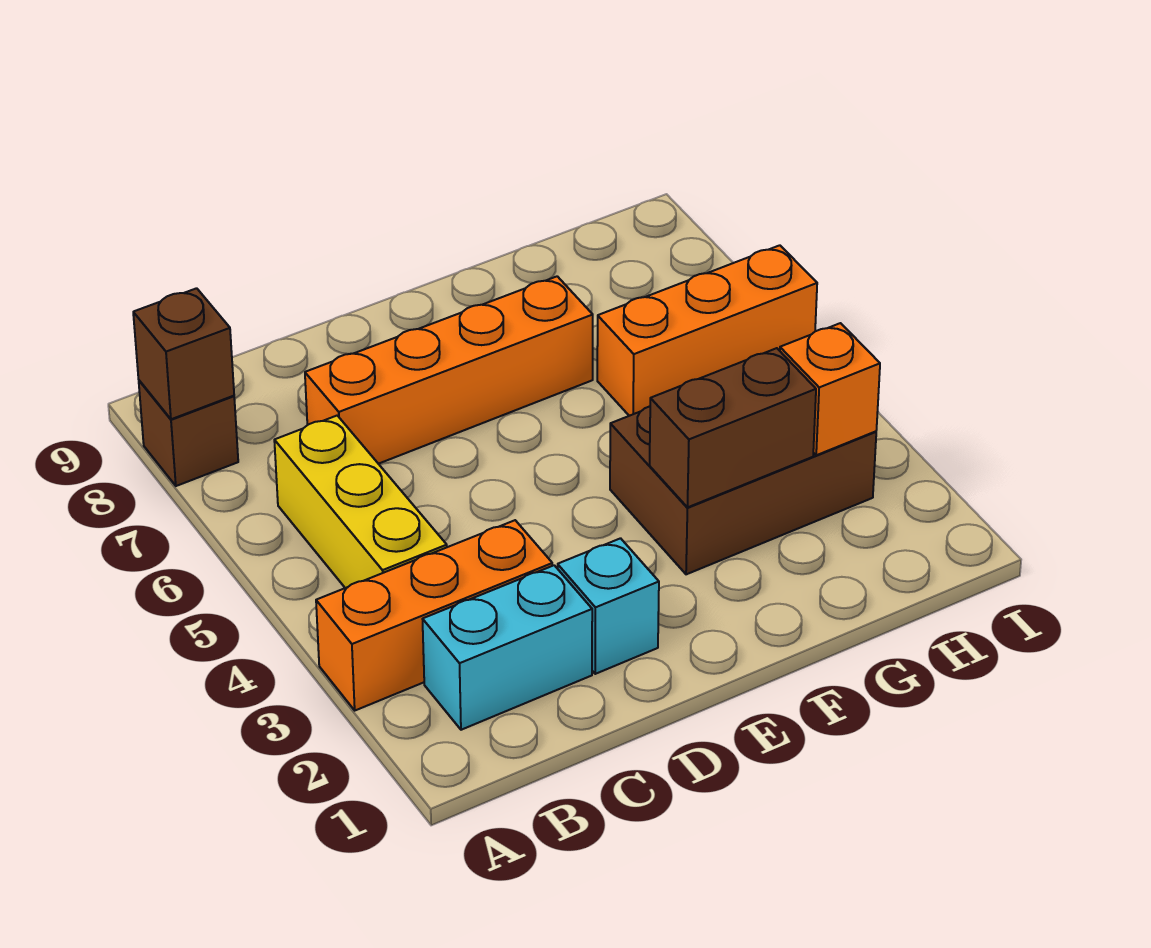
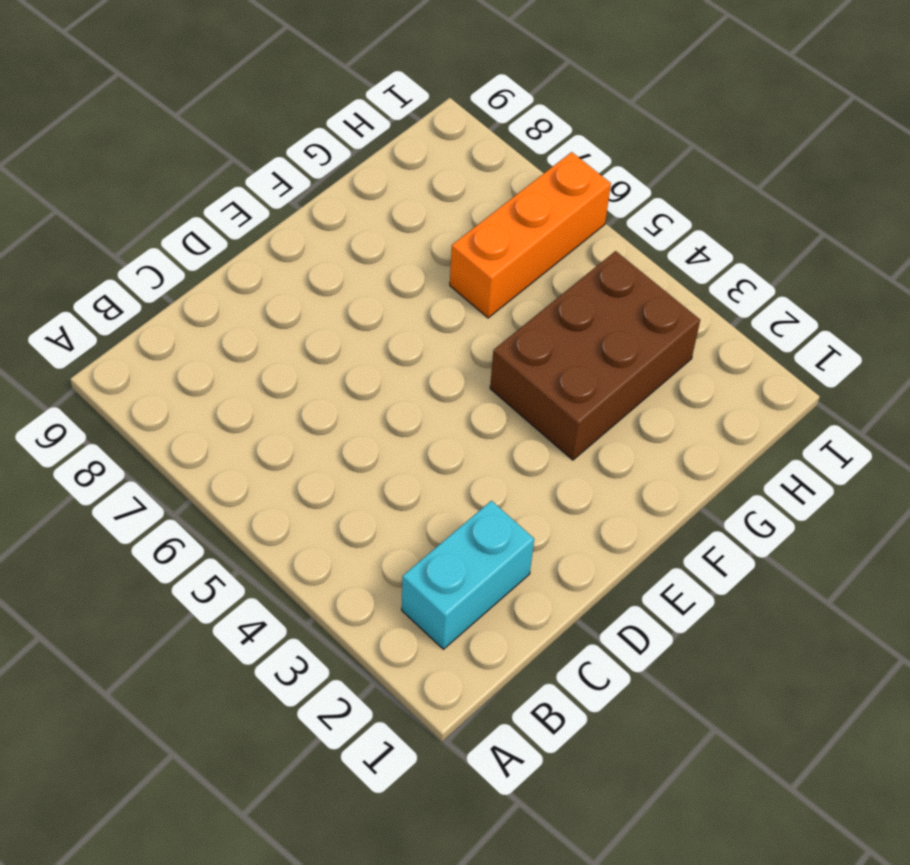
none -> orange 1x3 brick [316,520,552,710]
none -> brown 1x1 brick [139,381,238,486]

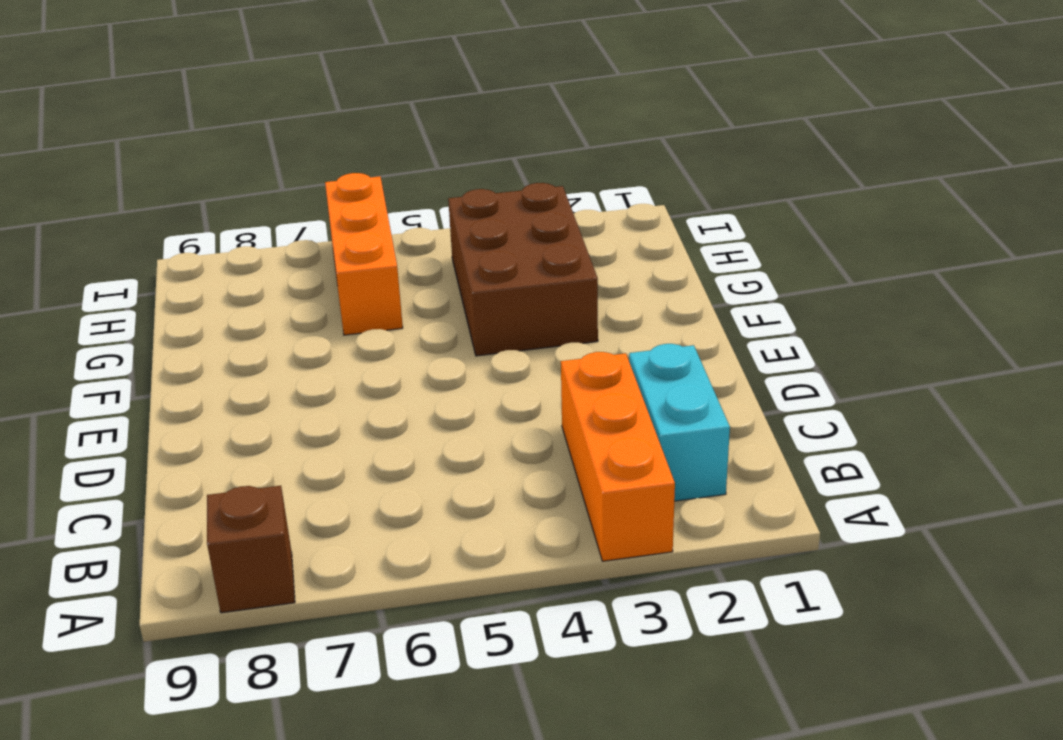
none -> yellow 1x3 brick [274,416,447,588]
none -> orange 1x4 brick [305,276,593,464]

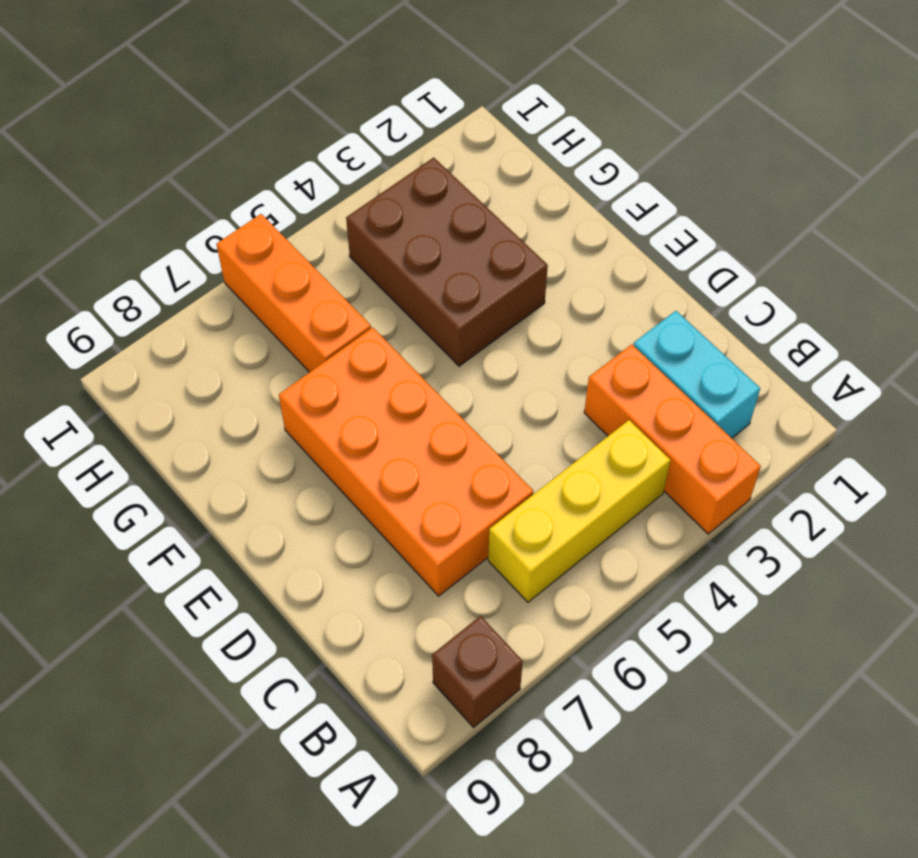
orange 2x4 brick [279,327,533,596] -> orange 1x4 brick [305,276,593,464]
none -> cyan 1x1 brick [558,538,659,674]
none -> brown 1x1 brick [133,288,234,419]

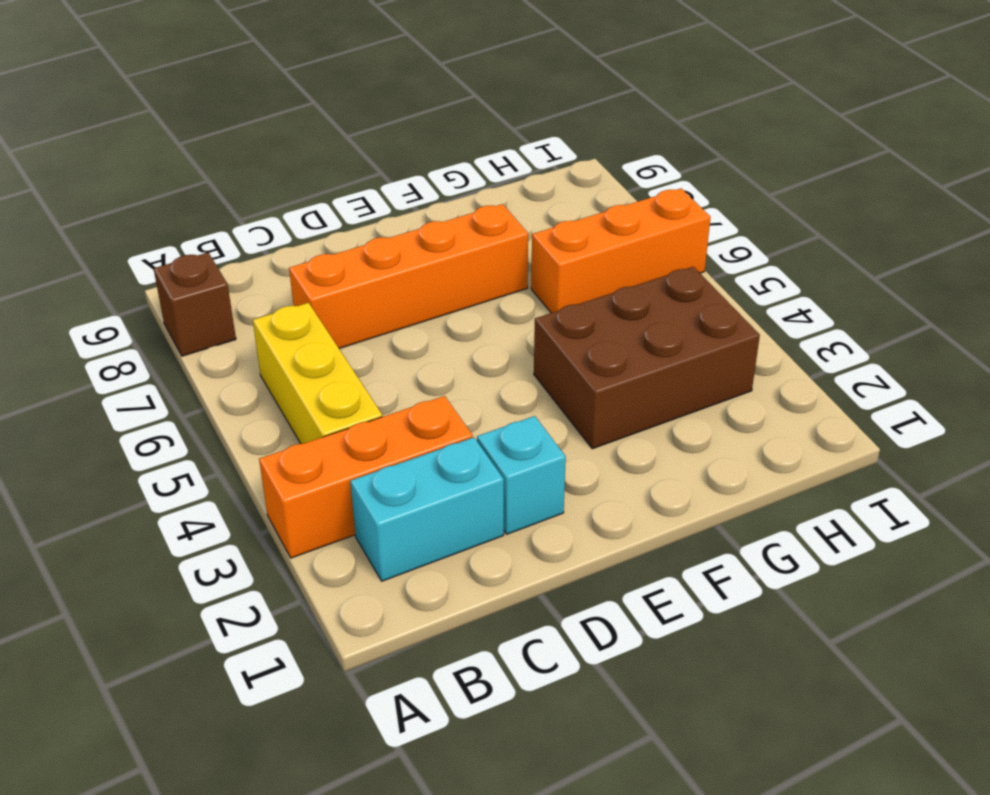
none -> brown 1x1 brick [133,288,234,419]
none -> brown 1x2 brick [650,348,816,507]

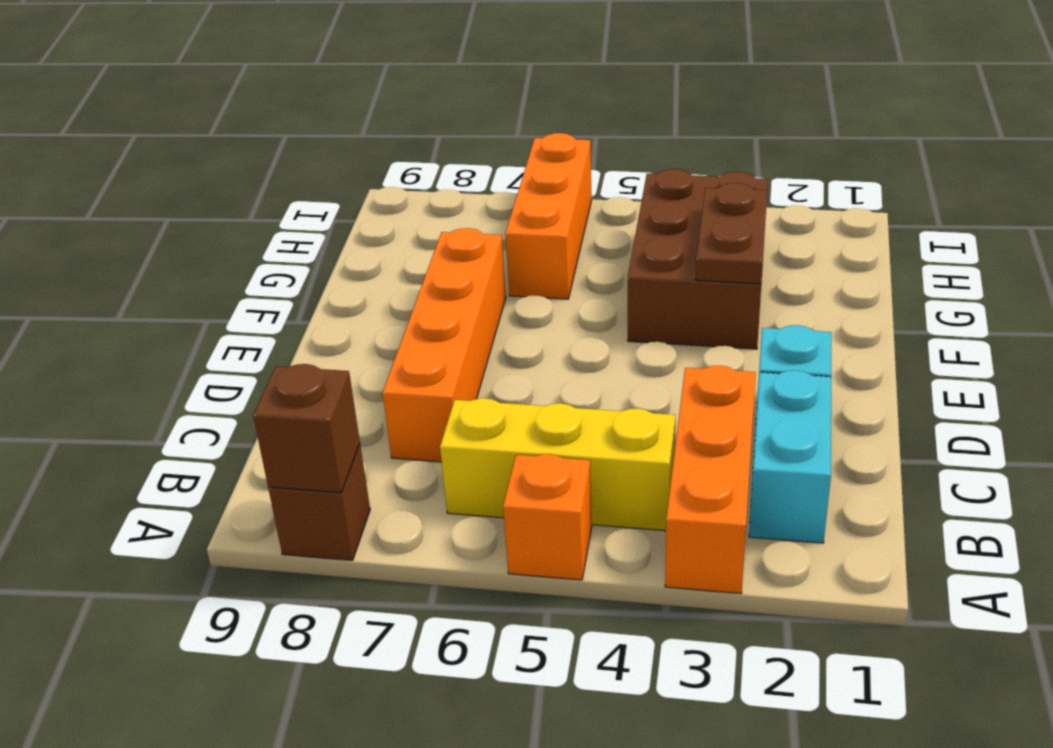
orange 1x1 brick [503,454,592,580] -> orange 1x1 brick moved to [780,323,880,455]
brown 1x2 plate [696,183,767,284] -> brown 1x2 brick [650,348,816,507]

